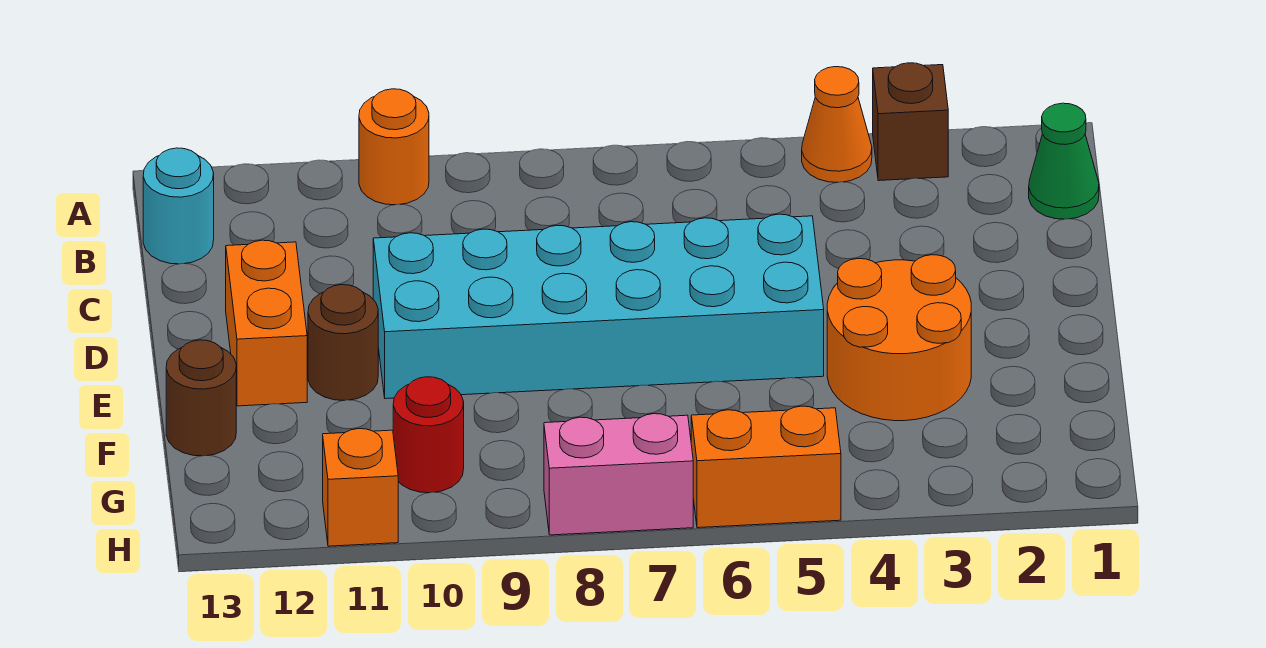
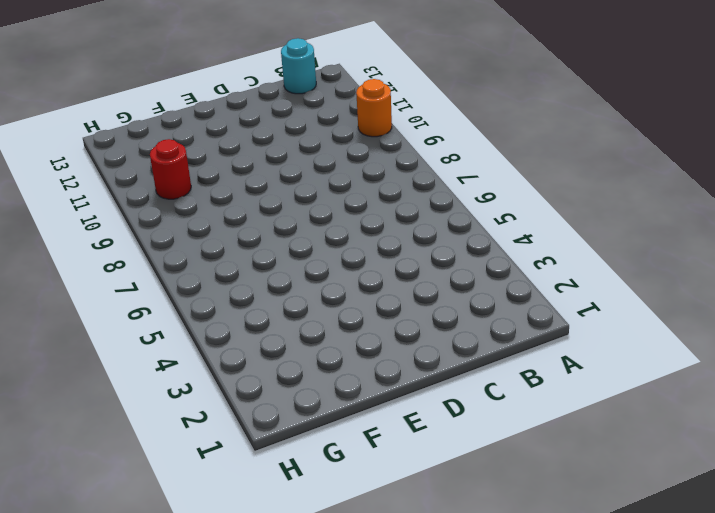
none -> brown 1x1 brick [873,63,948,181]
none -> orange 1x1 cone [802,67,872,182]
none -> green 1x1 cone [1029,103,1099,219]

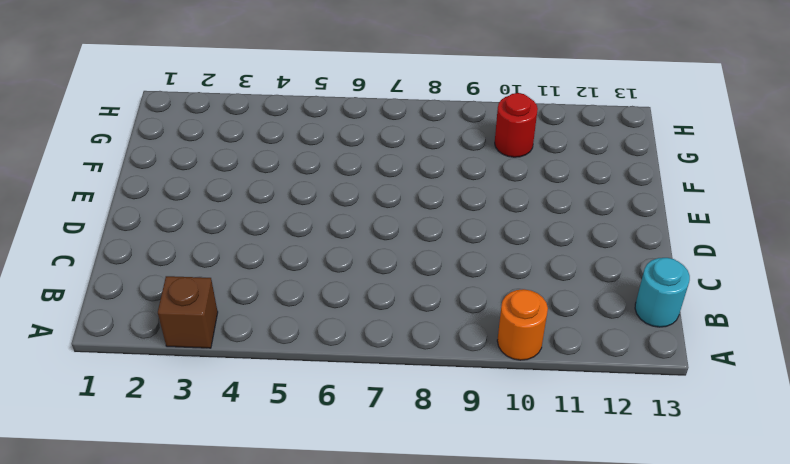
none -> orange 1x1 cone [802,67,872,182]
none -> green 1x1 cone [1029,103,1099,219]
none -> cyan 2x6 brick [373,214,824,399]

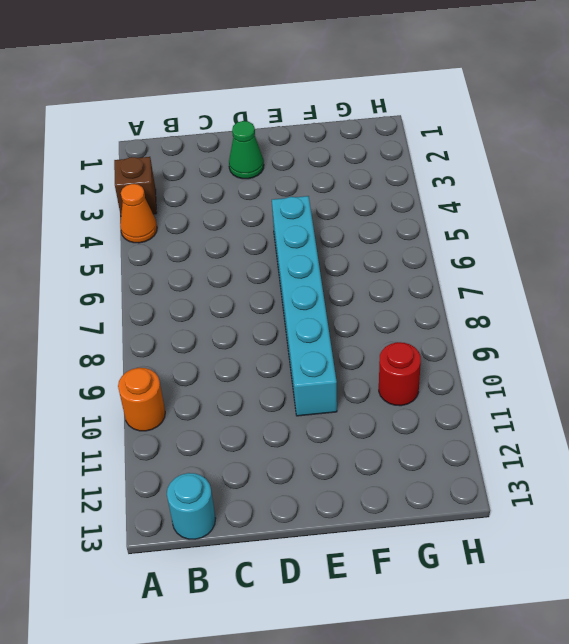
green 1x1 cone [229,121,264,179] -> green 1x1 cone moved to [1029,103,1099,219]
cyan 1x6 brick [272,196,337,416] -> cyan 2x6 brick [373,214,824,399]
none -> orange 1x2 brick [226,240,307,406]
none -> orange 2x2 round brick [827,255,971,421]
none -> brown 1x1 round brick [308,285,378,400]

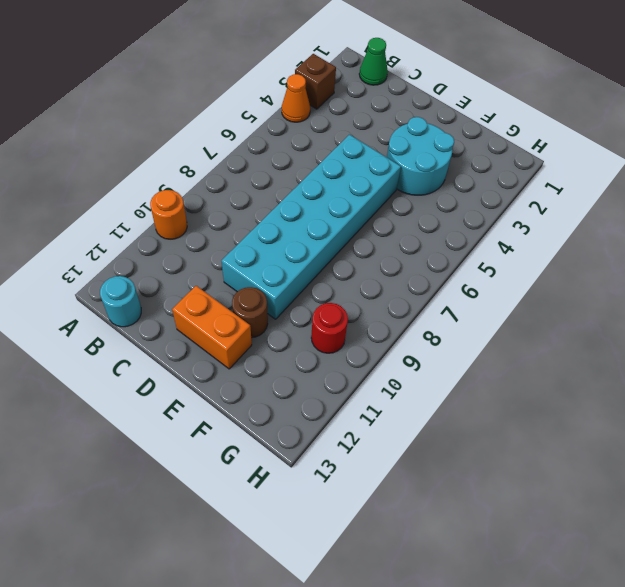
cyan 2x2 round brick [387,117,454,195] -> orange 2x2 round brick [827,255,971,421]
none -> brown 1x1 round brick [166,340,236,456]
none -> orange 1x2 brick [691,406,841,528]
none -> pink 1x2 brick [544,414,693,535]

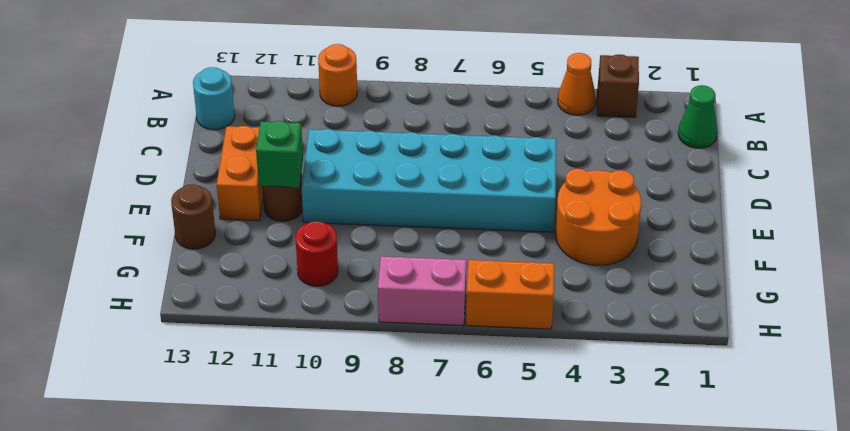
green 1x1 brick [256,121,303,188] -> none
none -> orange 1x1 brick [323,429,398,546]

